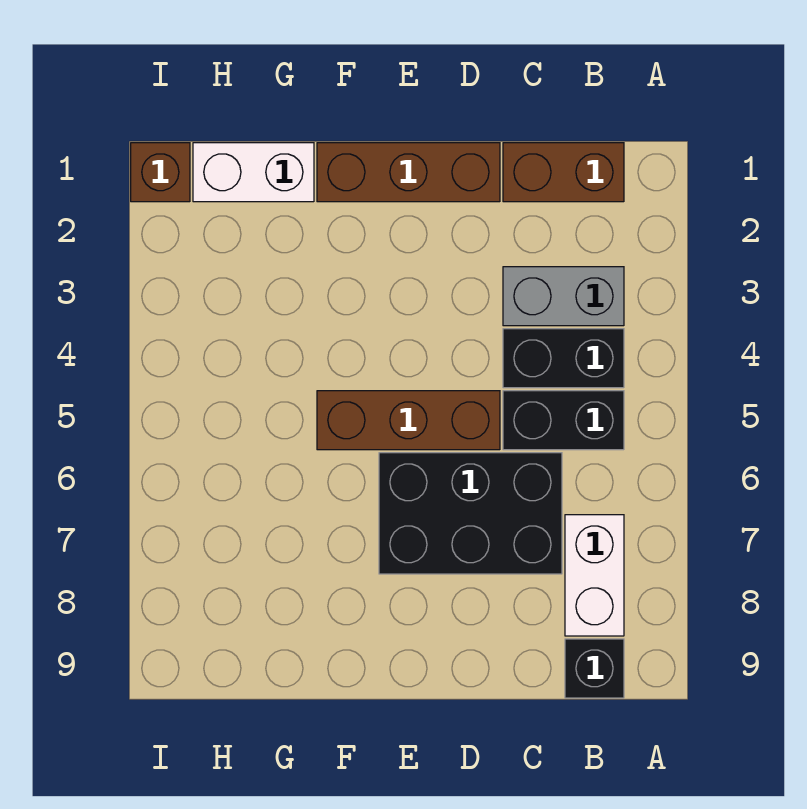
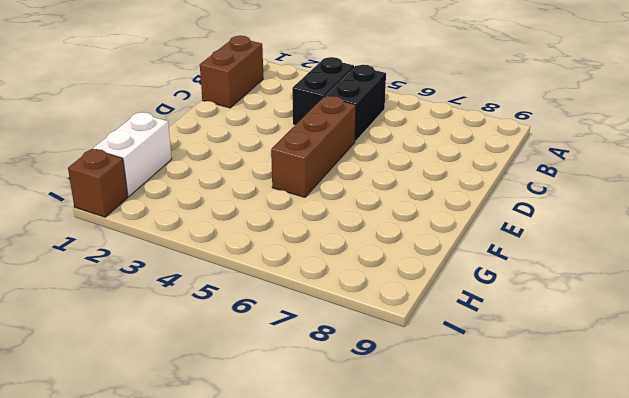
none -> grey 1x2 brick [503,267,624,326]
none -> white 1x2 brick [565,515,624,636]

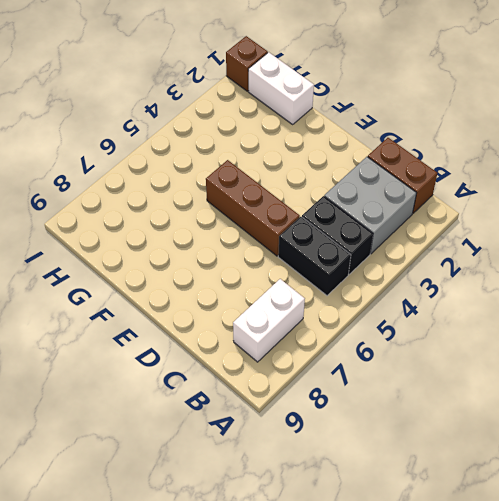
grey 2x2 brick [324,157,416,254] -> grey 1x2 brick [503,267,624,326]
none -> black 1x1 brick [565,639,624,698]
none -> black 2x3 brick [379,453,562,574]

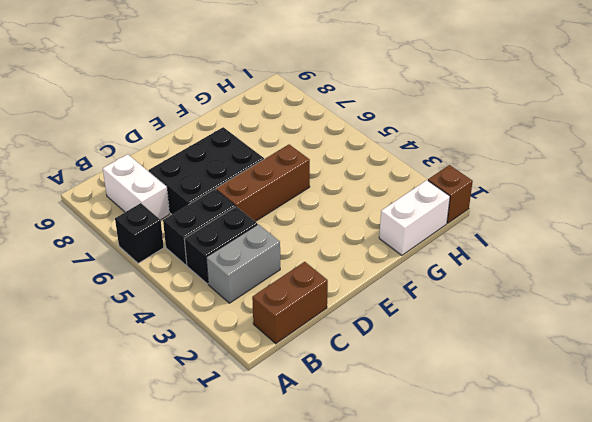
black 1x1 brick [115,203,164,263] -> black 1x1 brick moved to [565,639,624,698]
none -> brown 1x3 brick [317,143,500,202]

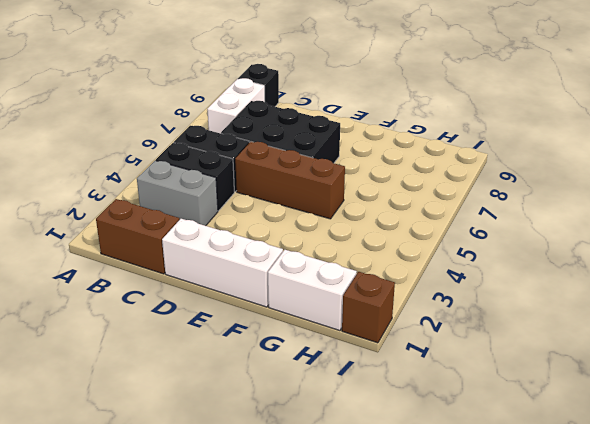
white 1x3 brick [162,219,283,307] -> brown 1x3 brick [317,143,500,202]

